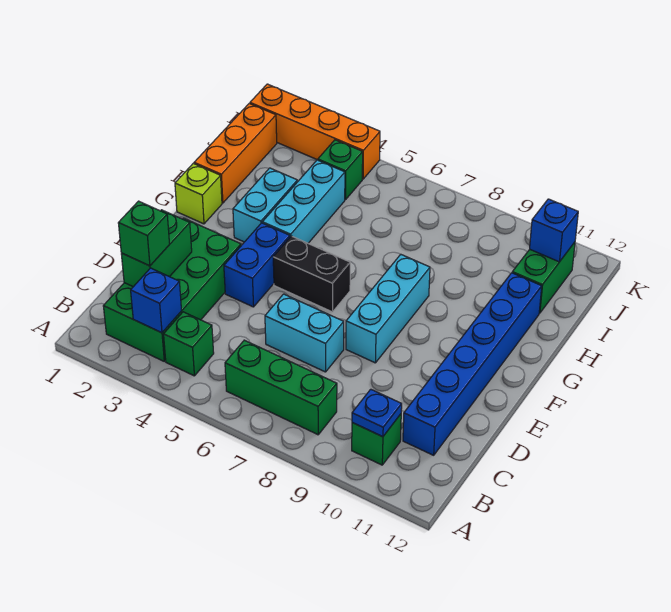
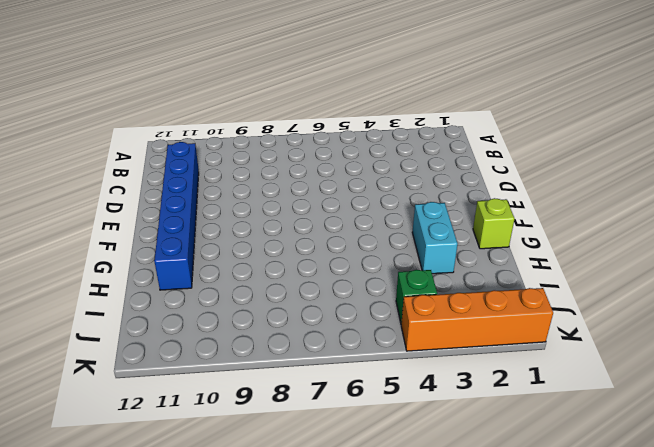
none -> green 2x4 brick [103,218,241,361]
none -> green 1x1 brick [164,312,214,376]
none -> green 1x3 brick [225,340,337,435]

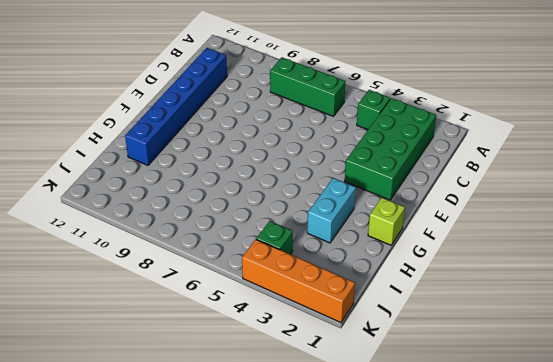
none -> green 1x1 brick [352,414,401,465]
none -> cyan 1x2 brick [265,294,344,372]
none -> blue 1x2 brick [224,223,290,307]

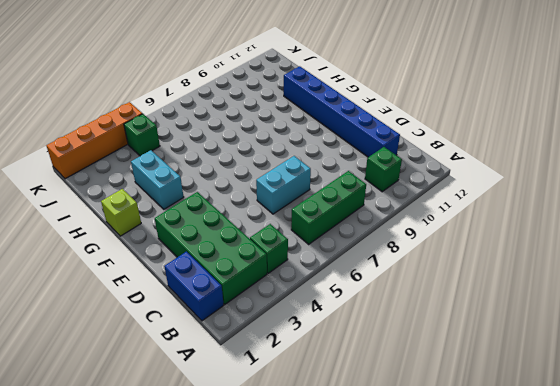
blue 1x2 brick [164,252,224,321] -> blue 1x2 brick moved to [224,223,290,307]
none -> cyan 1x3 brick [346,254,430,363]
none -> black 1x2 brick [273,236,350,312]
none -> cyan 1x3 brick [262,160,345,243]

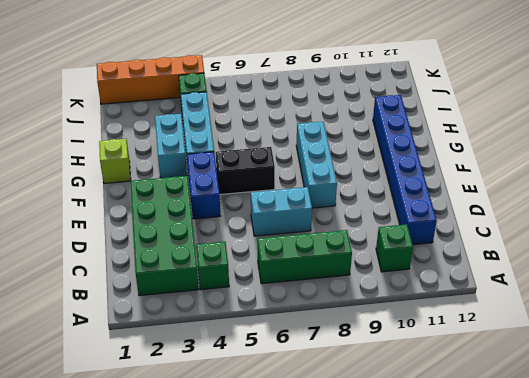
none -> orange 1x3 brick [194,104,277,203]
none -> green 1x2 brick [512,242,575,313]
none -> blue 1x1 brick [131,268,182,333]

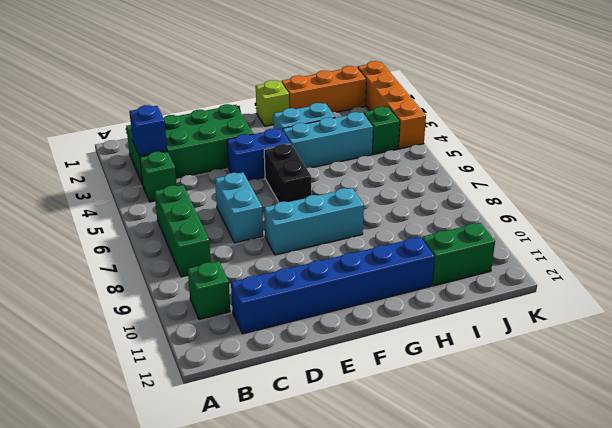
none -> blue 1x1 plate [352,389,402,437]
none -> green 1x2 brick [121,210,192,287]
none -> blue 1x1 brick [530,199,578,262]

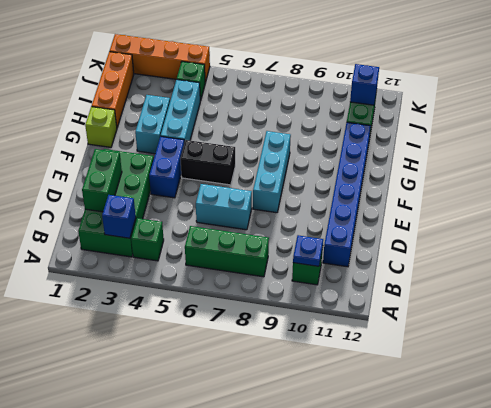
none -> green 1x1 brick [118,201,170,266]

